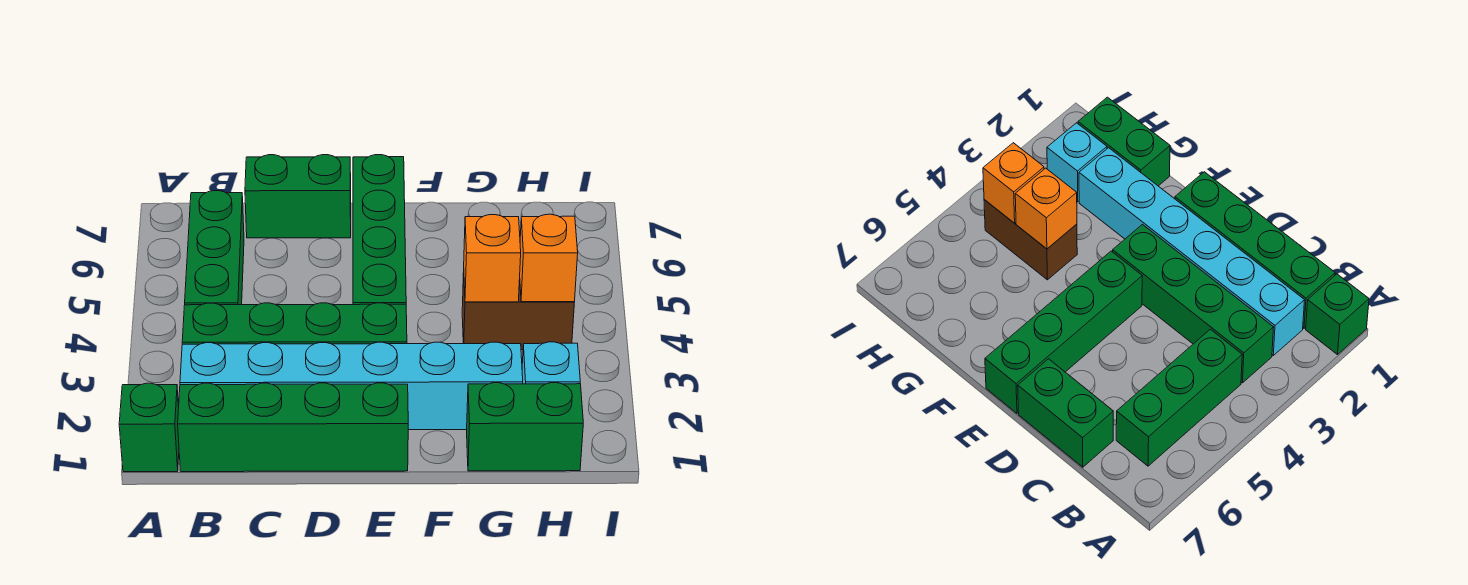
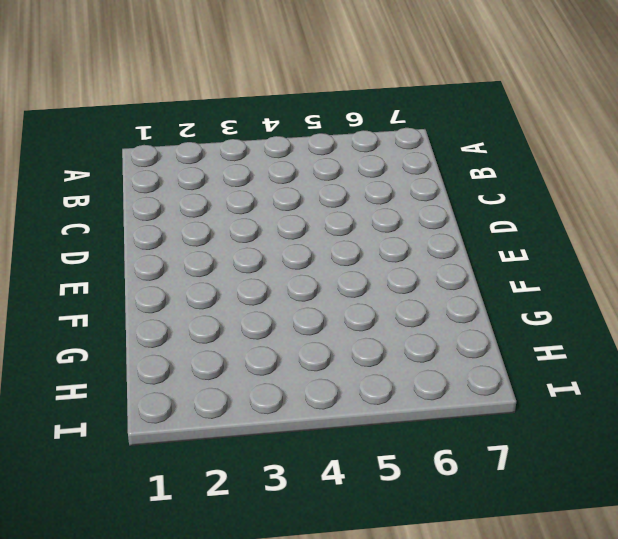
none -> green 1x1 brick [119,383,179,472]
none -> green 1x4 brick [178,383,408,472]
none -> cyan 1x6 brick [180,342,523,430]

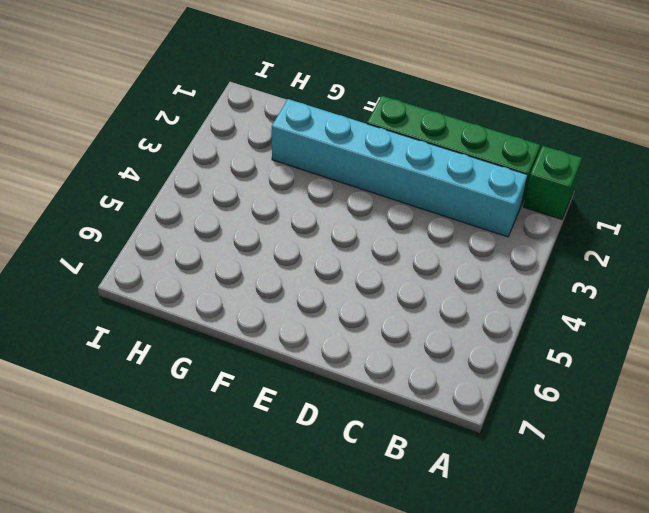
none -> green 1x4 brick [182,303,407,344]
none -> green 1x3 brick [185,191,244,305]
none -> green 1x2 brick [245,155,351,238]

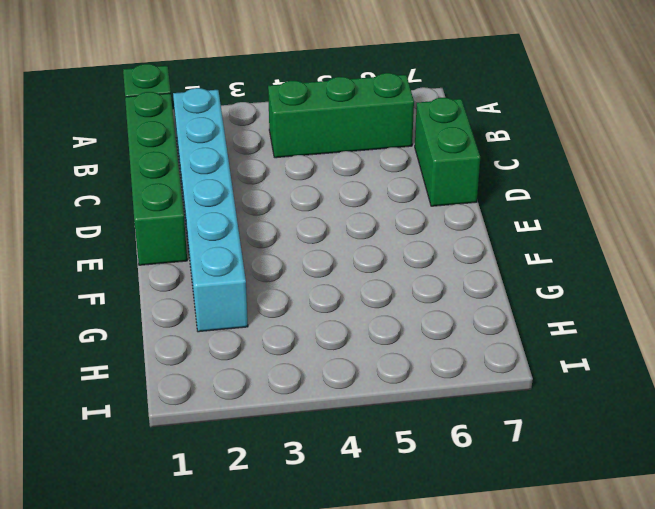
none -> green 1x4 brick [182,303,407,344]
none -> green 1x4 brick [353,155,406,305]
none -> green 1x2 brick [467,383,583,471]

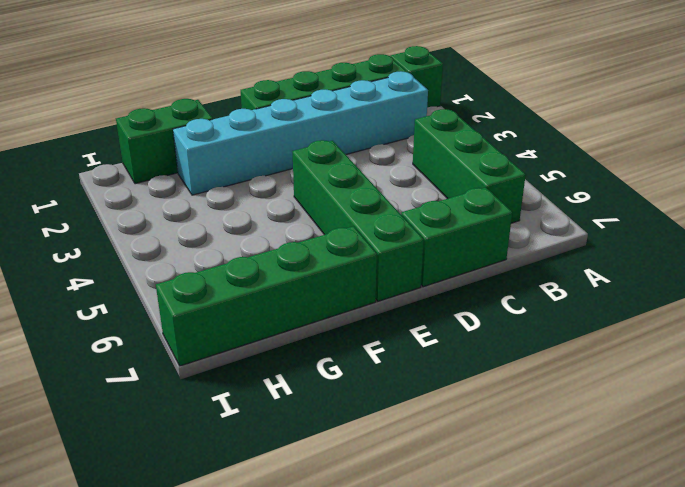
green 1x4 brick [156,226,377,366] -> green 1x4 brick moved to [182,303,407,344]
none -> brown 1x2 brick [462,273,574,350]
none -> cyan 1x1 brick [522,342,580,384]
none -> orange 1x1 brick [464,215,521,302]

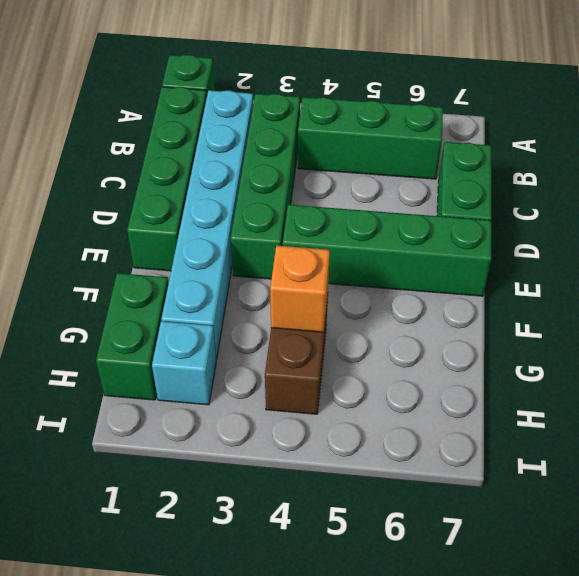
none -> orange 1x1 brick [520,214,578,302]

